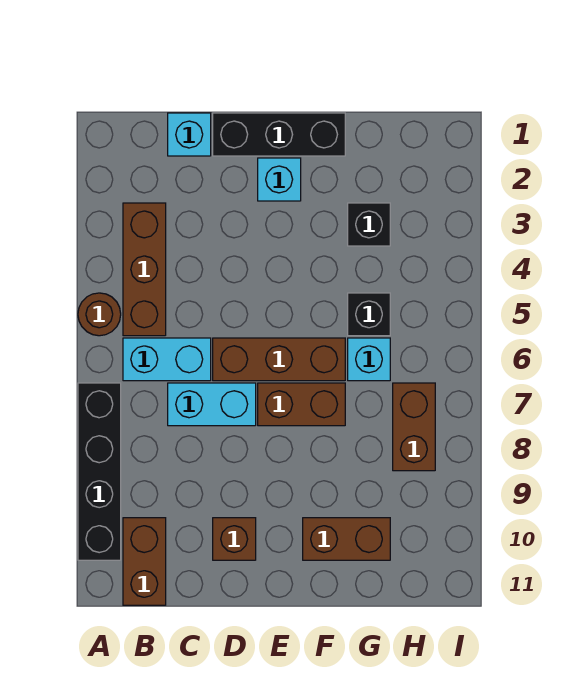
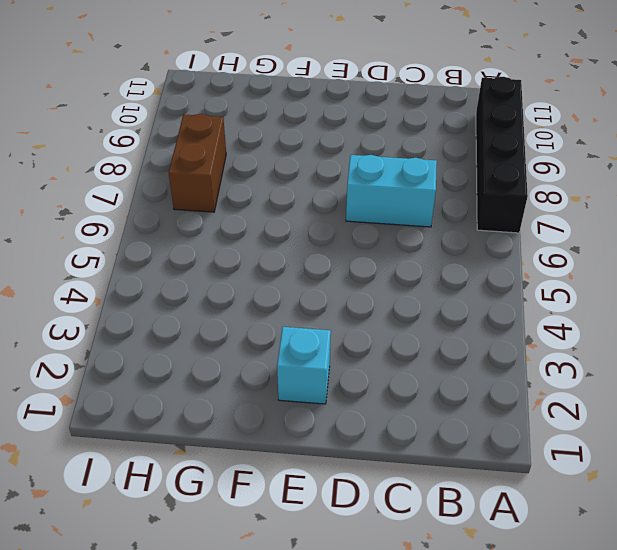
none -> brown 1x1 round brick [78,293,121,336]
none -> brown 1x3 brick [123,203,166,336]
none -> cyan 1x2 brick [123,338,211,381]

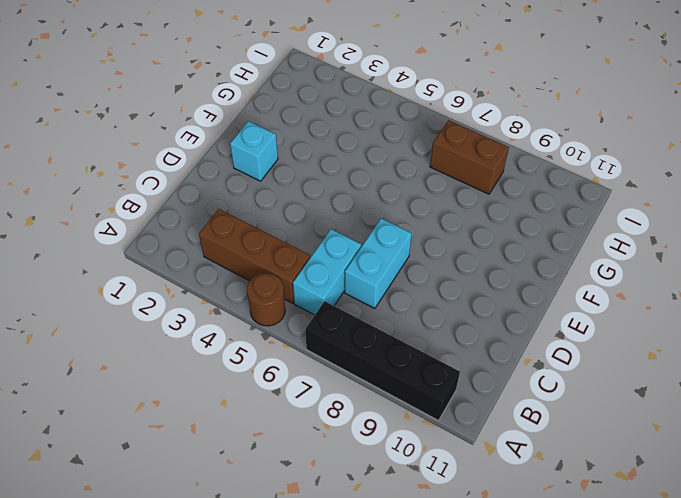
none -> brown 1x2 brick [123,518,166,605]
none -> cyan 1x1 brick [168,113,211,156]
none -> black 1x3 brick [213,113,345,156]

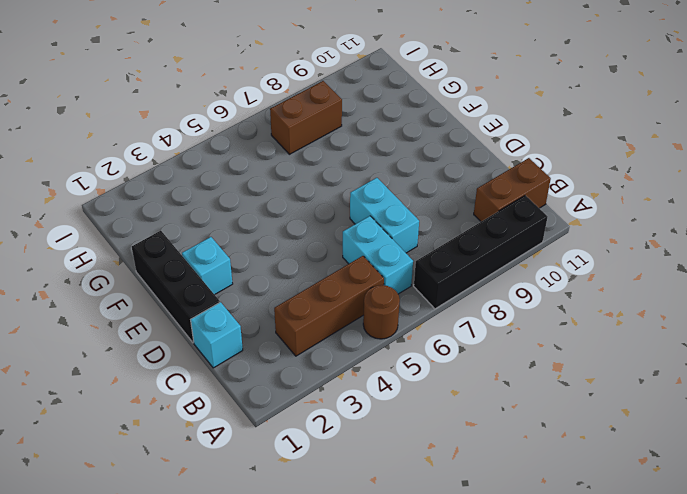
none -> brown 1x3 brick [213,338,345,381]
none -> brown 1x1 brick [213,518,256,560]
none -> brown 1x2 brick [258,383,345,426]

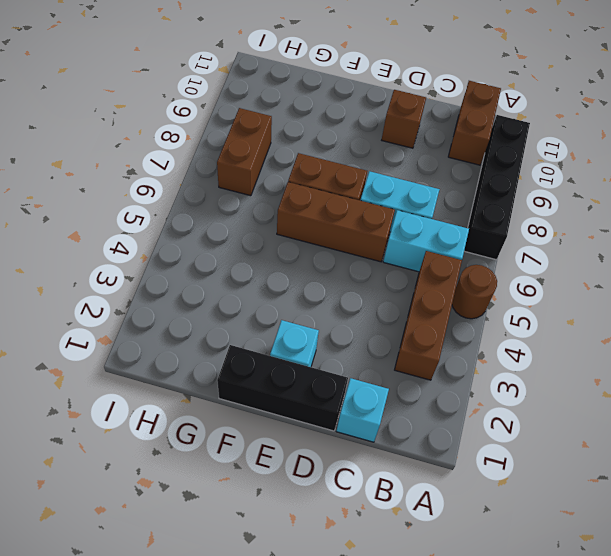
none -> brown 1x2 brick [303,518,390,560]
none -> black 1x1 brick [348,203,390,246]
none -> black 1x1 brick [348,293,390,336]

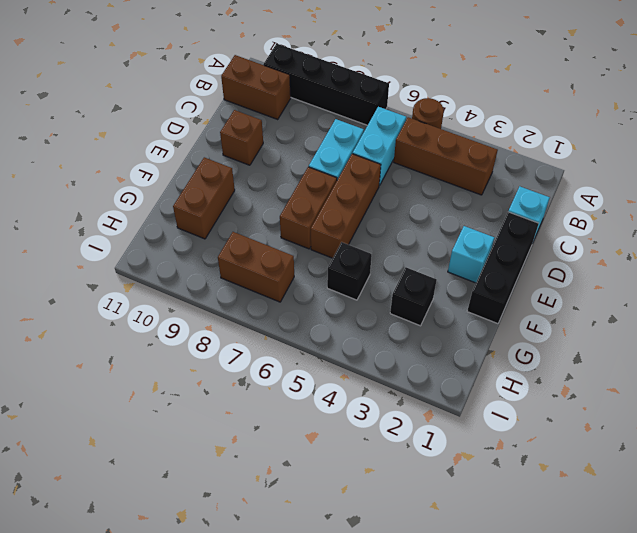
none -> cyan 1x1 brick [348,338,390,381]

